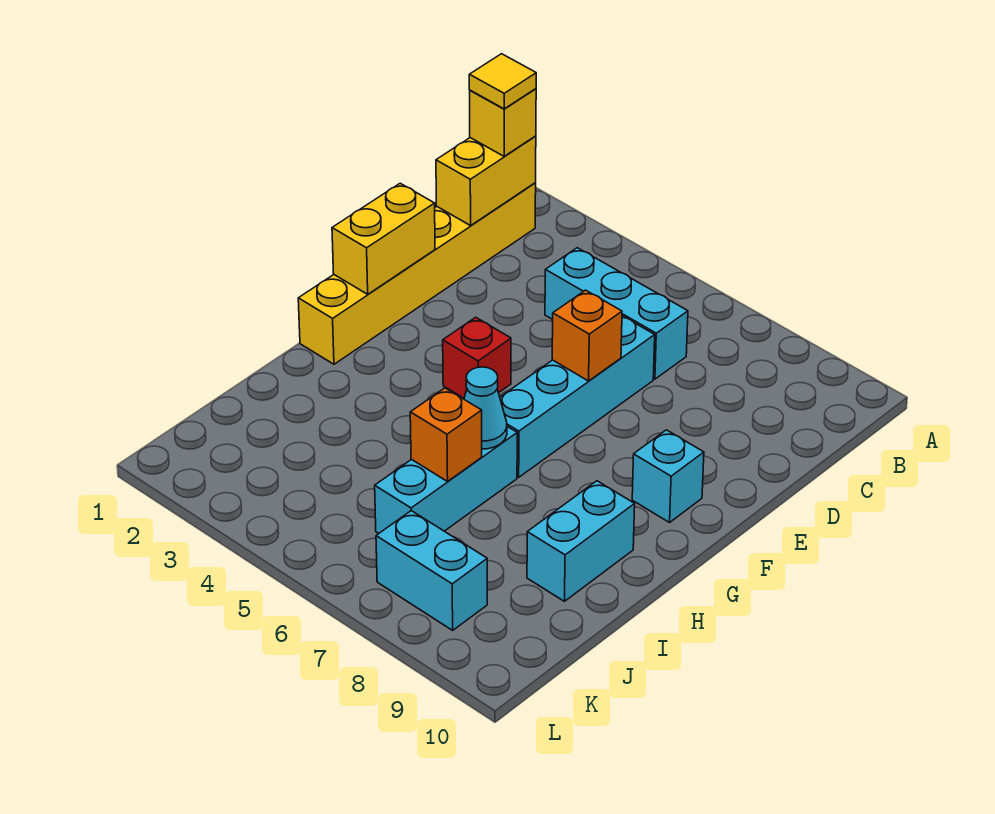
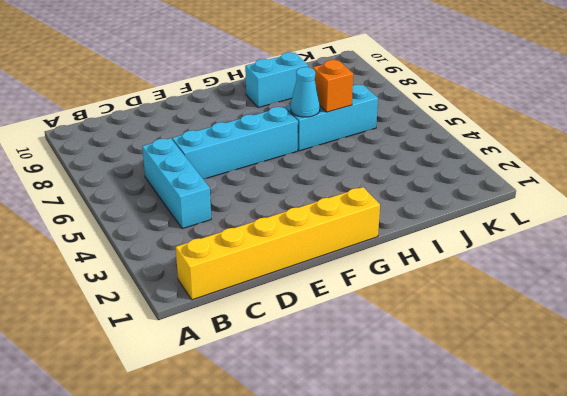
none -> red 1x1 brick [443,317,511,398]
none -> cyan 1x1 brick [632,430,704,522]
none -> cyan 1x2 brick [376,511,487,630]

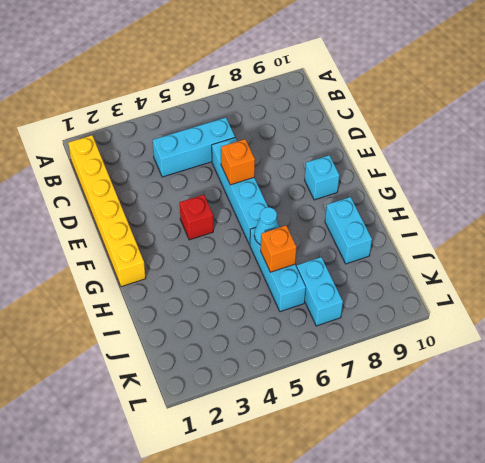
cyan 1x2 brick [297,257,343,326] -> cyan 1x2 brick turned to [376,511,487,630]
none -> yellow 1x2 brick [436,136,536,226]
none -> yellow 1x2 brick [332,183,435,294]
none -> yellow 1x1 brick [470,89,536,156]

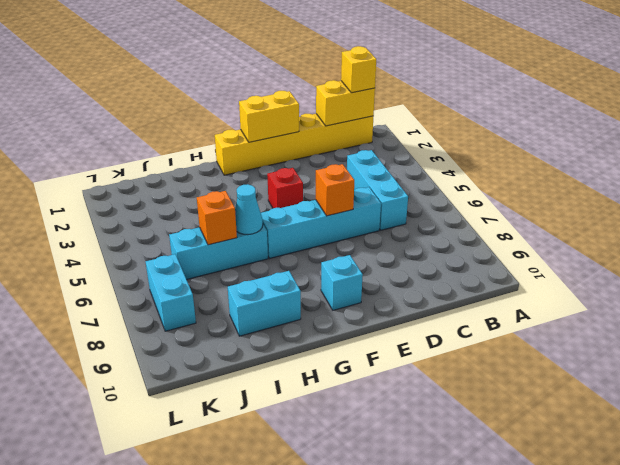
none -> yellow 1x1 tile [469,54,536,109]

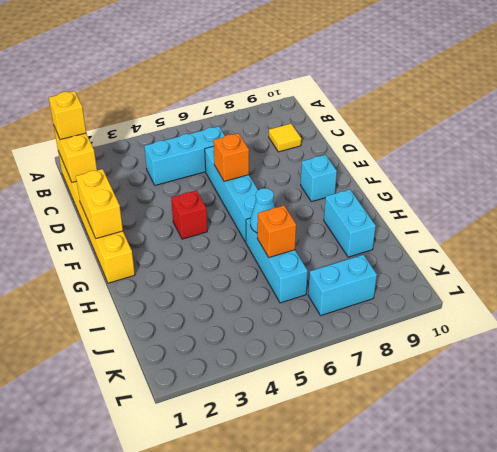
yellow 1x1 tile [269,124,301,152] -> yellow 1x1 tile moved to [469,54,536,109]

